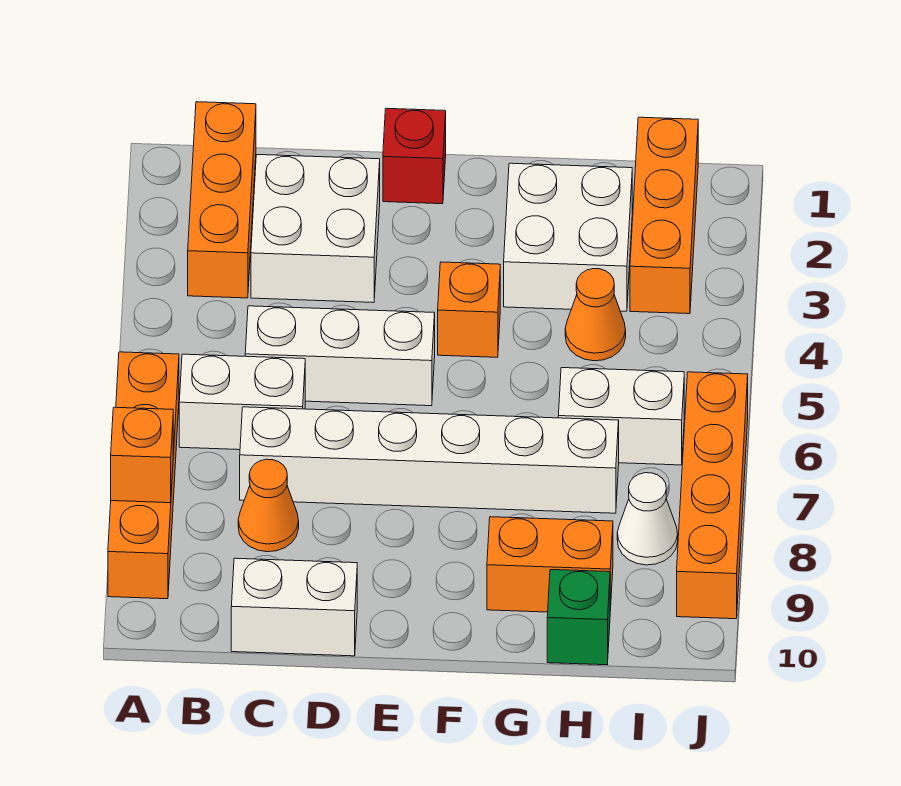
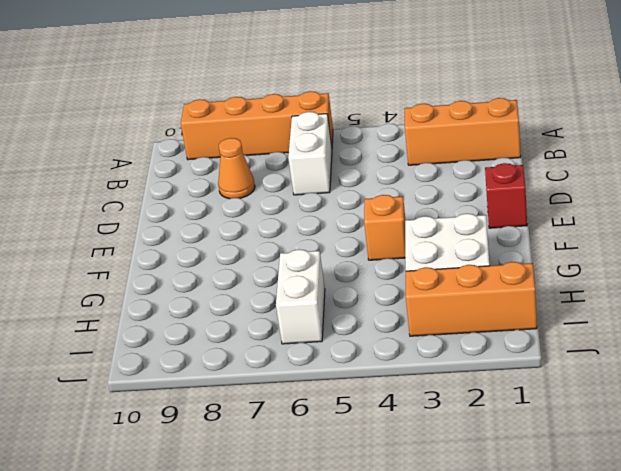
none -> white 2x2 brick [251,155,380,303]
none -> white 1x3 brick [245,306,435,406]
none -> white 1x6 brick [240,407,619,513]

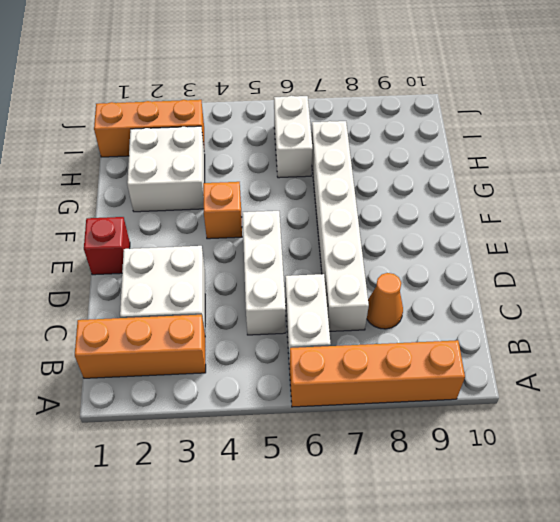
none -> white 1x2 brick [231,558,357,656]
none -> orange 1x2 brick [487,517,613,612]
none -> orange 1x1 cone [565,269,626,361]

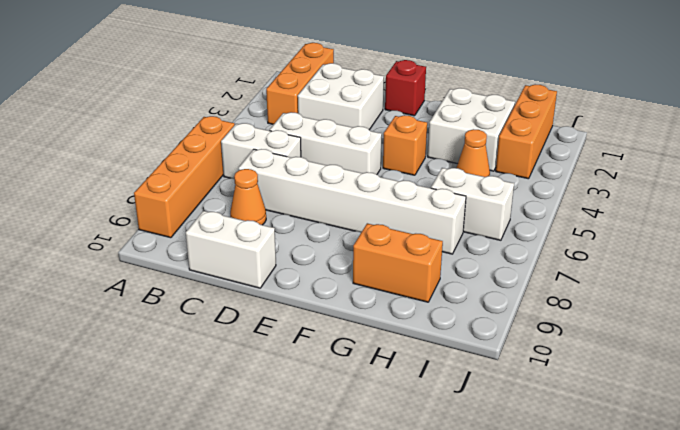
none -> green 1x1 brick [547,570,610,665]
none -> white 1x1 cone [617,473,678,565]
none -> orange 1x4 brick [677,372,748,619]

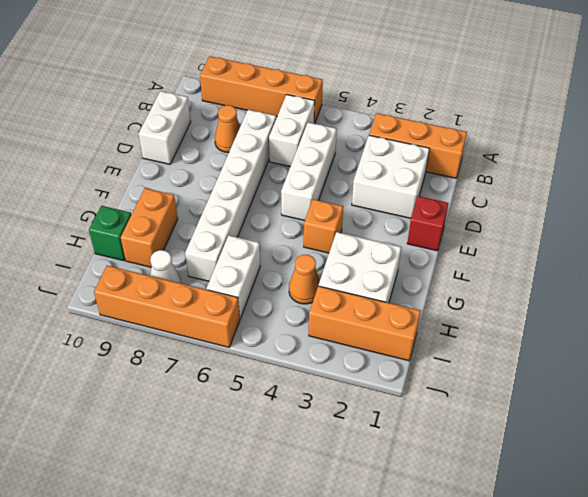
none -> orange 1x1 brick [111,407,173,503]

